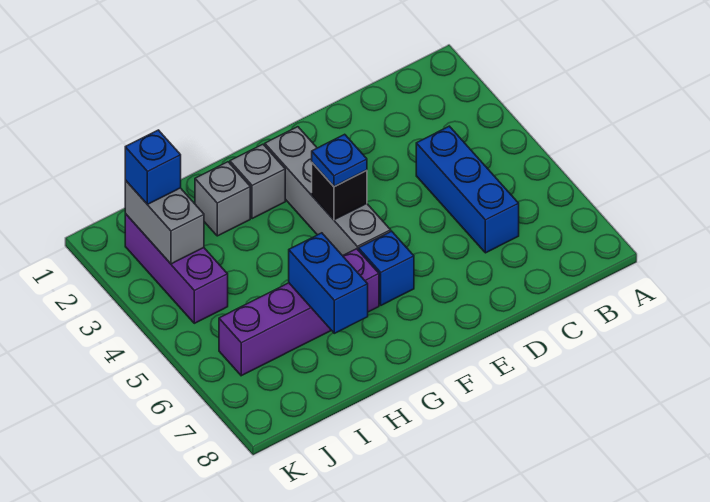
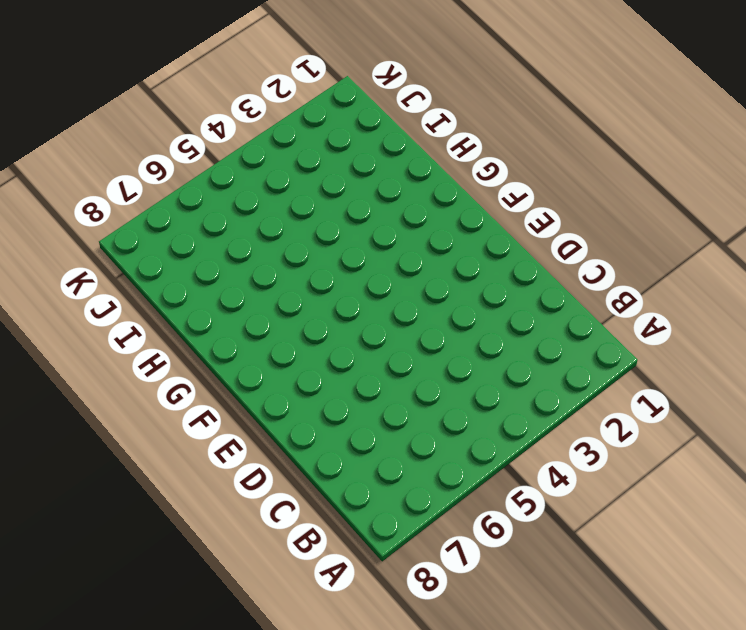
none -> blue 1x3 brick [416,126,519,253]
none -> grey 1x4 brick [265,127,391,256]
none -> blue 1x1 brick [358,231,414,305]

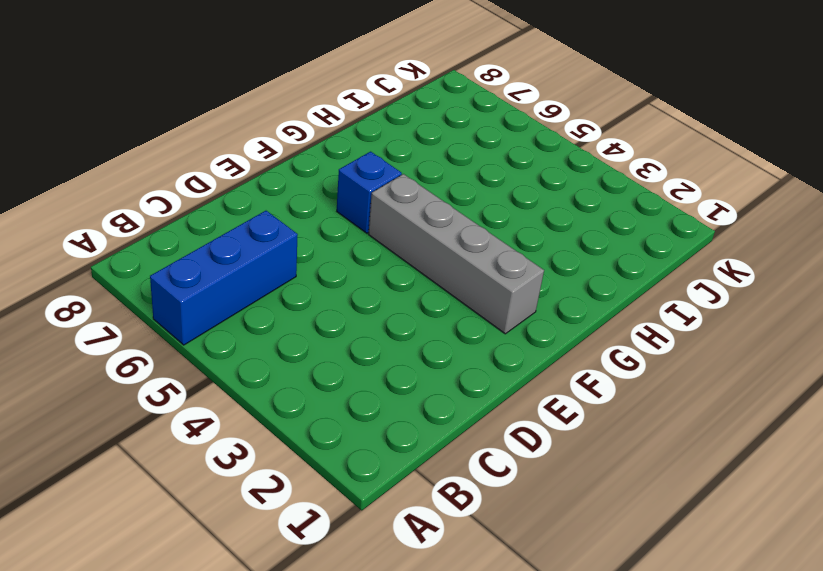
blue 1x3 brick [150,211,298,345] -> blue 1x3 brick turned to [416,126,519,253]
none -> grey 1x1 brick [230,144,285,219]
none -> purple 1x4 brick [219,249,379,376]
none -> grey 1x1 brick [195,162,250,236]

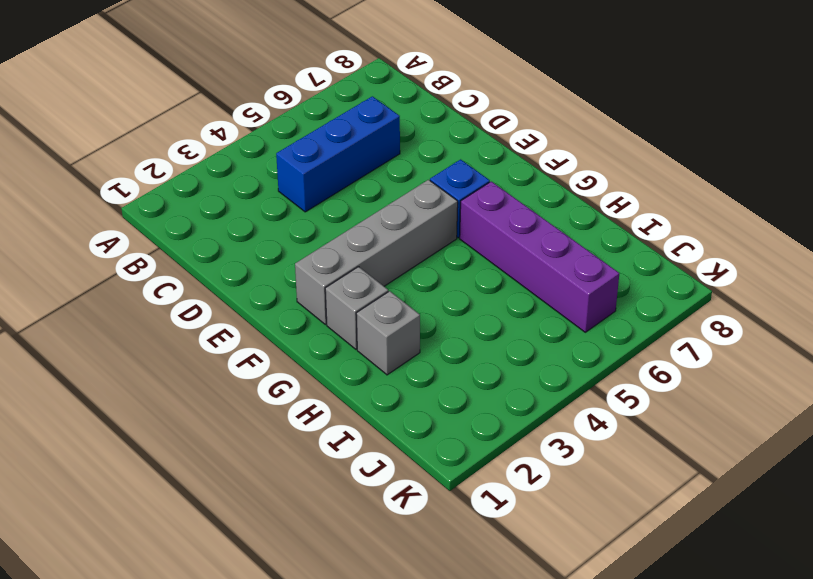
none -> purple 1x3 brick [125,214,228,323]
none -> black 1x1 brick [312,163,367,220]
none -> blue 1x2 brick [289,233,368,333]

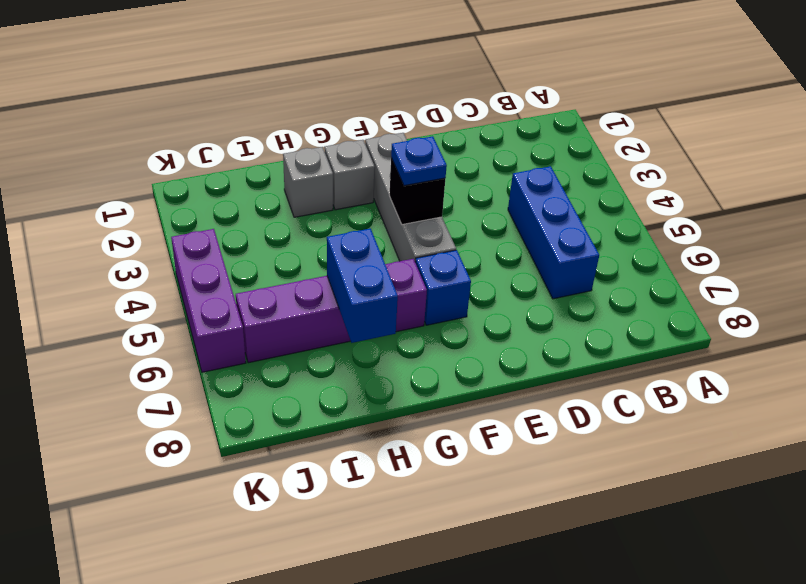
purple 1x3 brick [171,229,246,372] -> purple 1x3 brick moved to [125,214,228,323]
none -> grey 1x2 brick [125,180,204,264]
none -> blue 1x1 brick [125,130,181,204]

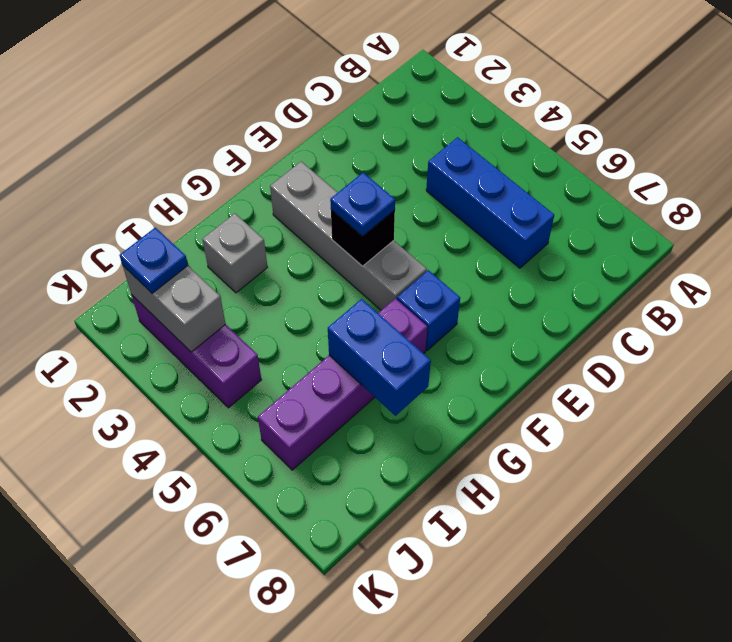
blue 1x1 plate [119,227,188,293] -> blue 1x1 brick [125,130,181,204]
none -> grey 1x1 brick [230,144,285,219]

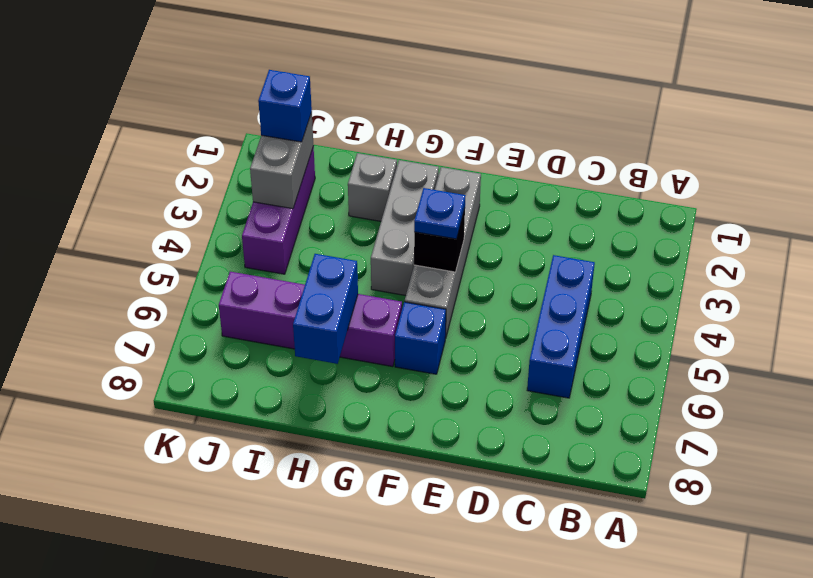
grey 1x3 brick [371,160,439,296] -> grey 1x1 brick [230,144,285,219]

